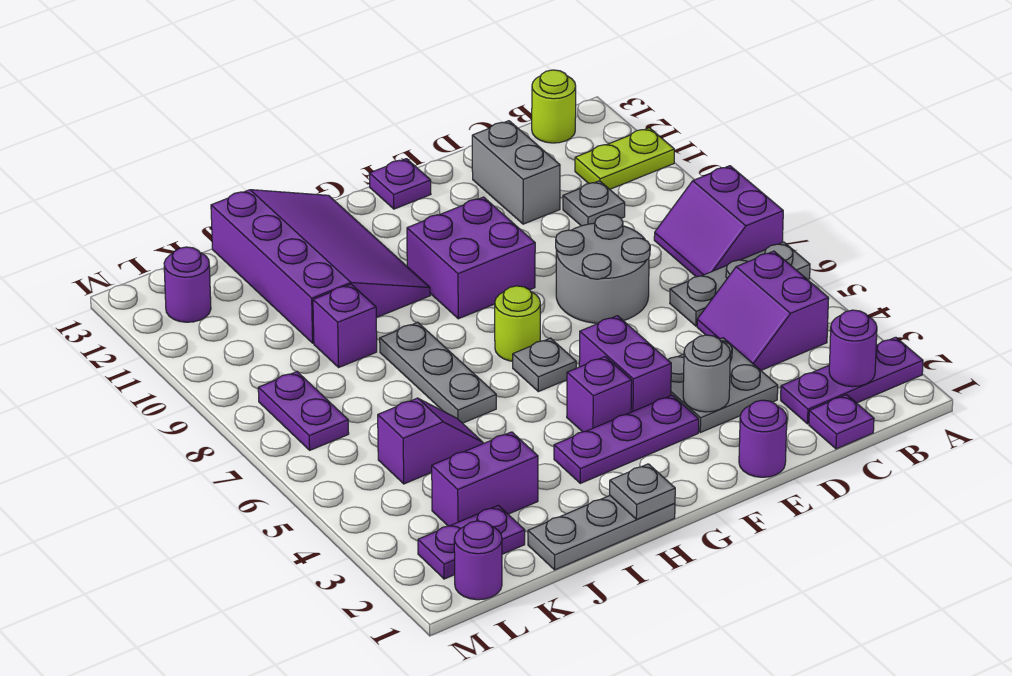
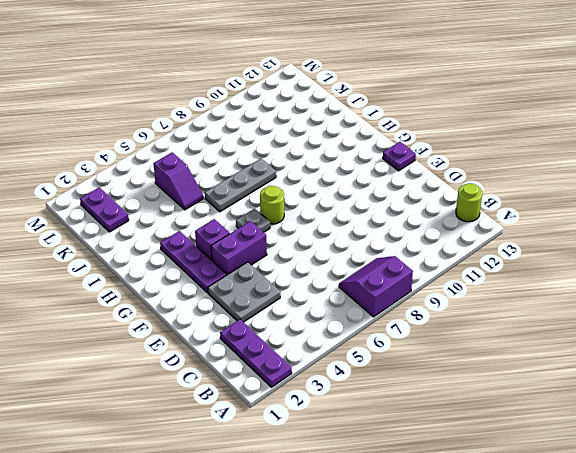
none -> grey 1x3 plate [670,242,810,326]
none -> lime 1x2 plate [575,128,674,189]
none -> purple 2x2 slope [697,251,829,370]
none -> purple 1x1 plate [809,395,874,449]

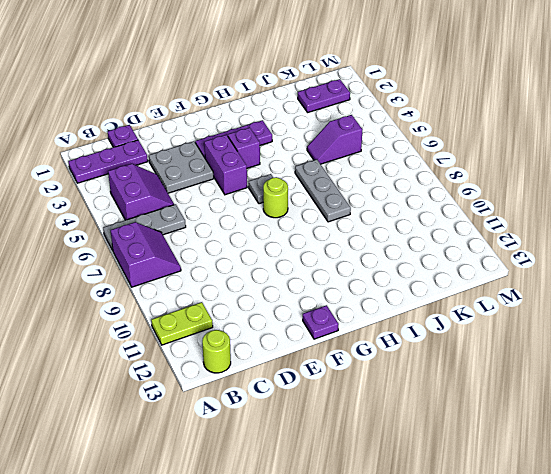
none -> grey 1x1 plate [563,181,625,226]
none -> grey 2x2 round brick [556,214,650,323]
none -> grey 1x2 brick [472,121,560,224]
none -> purple 1x1 round brick [739,400,787,477]

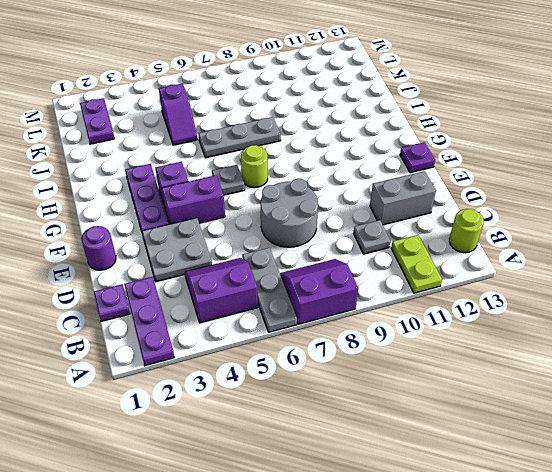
none -> purple 2x2 brick [407,197,535,319]
none -> grey 1x3 plate [528,496,675,570]
none -> purple 3x4 slope [211,190,430,343]
none -> purple 1x2 brick [432,432,538,526]

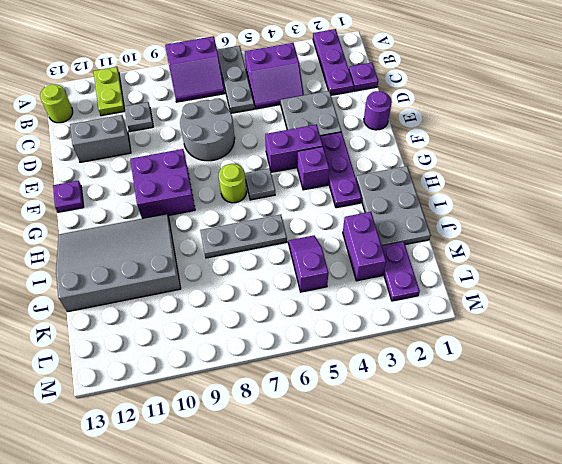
grey 2x3 plate [356,166,431,246] -> grey 1x3 plate [528,496,675,570]
grey 3x4 slope [56,214,181,312] -> purple 3x4 slope [211,190,430,343]
none -> purple 1x1 brick [313,284,377,367]
none -> purple 1x1 round brick [454,521,502,600]
none -> purple 1x2 plate [258,372,349,450]
none -> purple 1x1 round brick [164,247,211,322]

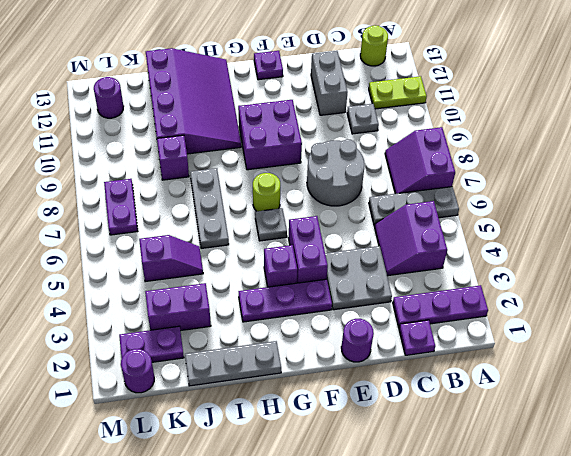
none -> purple 1x1 round brick [829,310,877,387]
none -> grey 1x1 round brick [683,335,730,412]
none -> grey 1x1 plate [610,464,675,519]

